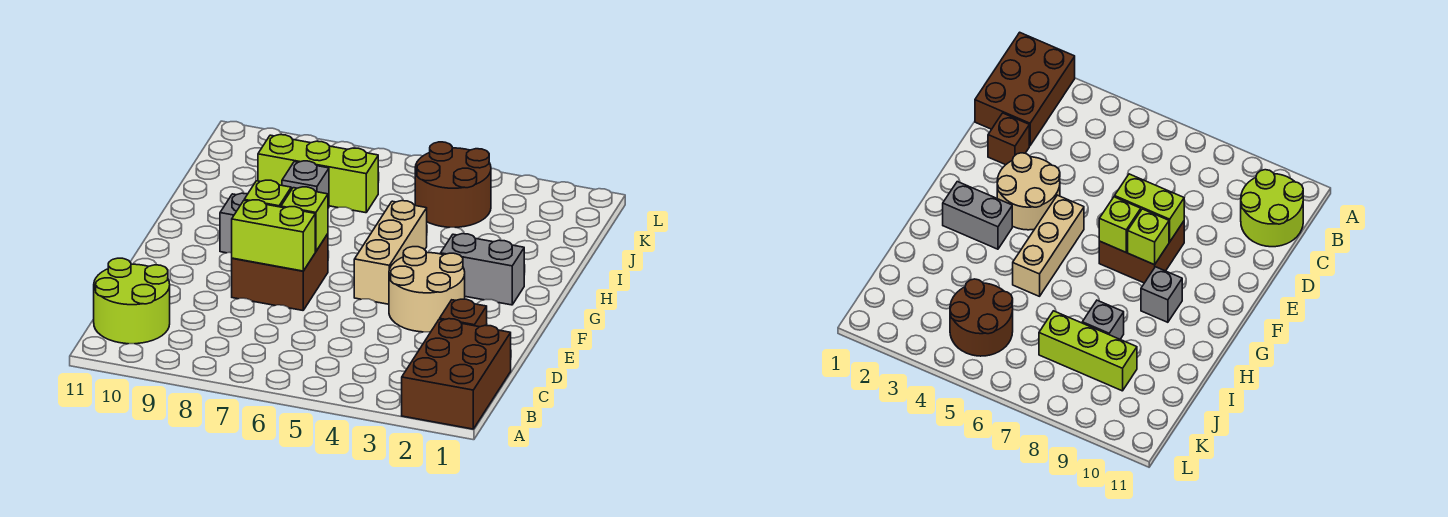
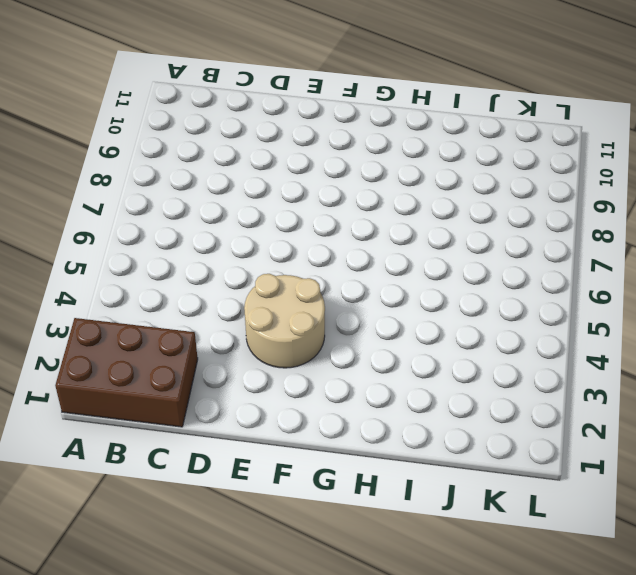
none -> lime 2x2 round brick [94,258,170,344]
none -> brown 1x1 brick [440,299,487,327]
none -> brown 2x2 brick [232,234,328,310]

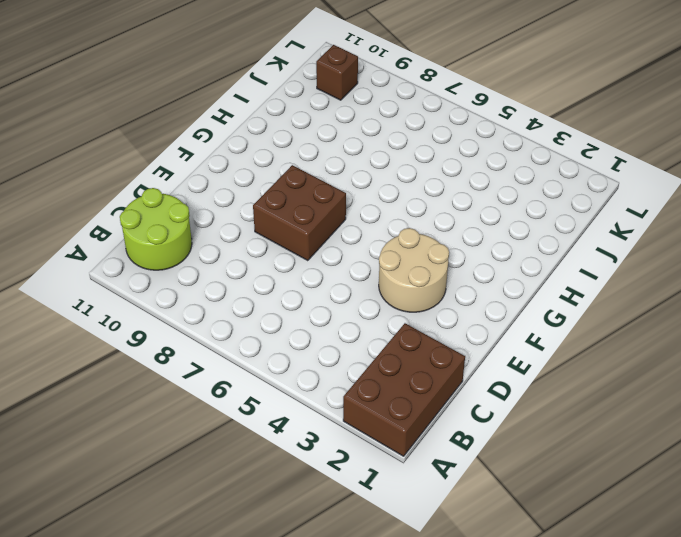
brown 1x1 brick [316,45,358,100] -> brown 1x1 brick moved to [440,299,487,327]
none -> tan 1x3 brick [354,201,427,304]
none -> grey 1x2 brick [441,234,524,305]
none -> grey 1x1 brick [220,193,247,253]

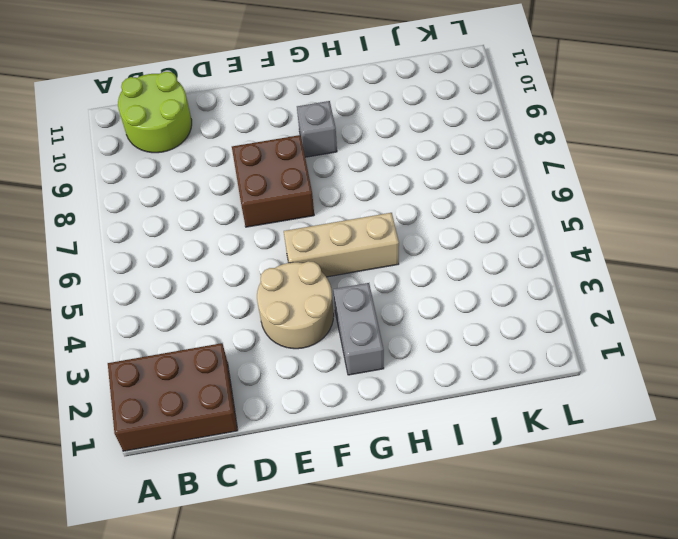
none -> brown 1x1 brick [440,299,487,327]
none -> grey 1x1 brick [282,161,329,208]
none -> brown 2x2 round brick [415,142,491,227]

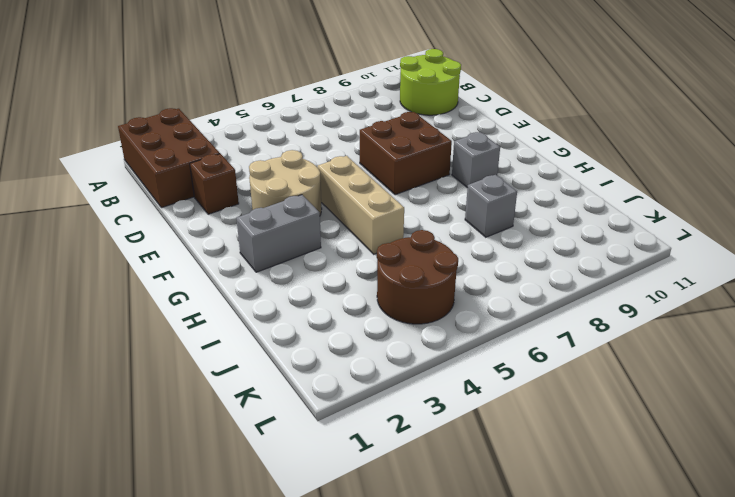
none -> lime 1x3 brick [258,135,378,213]
none -> lime 1x2 brick [232,200,315,271]
none -> lime 1x1 brick [281,187,328,252]

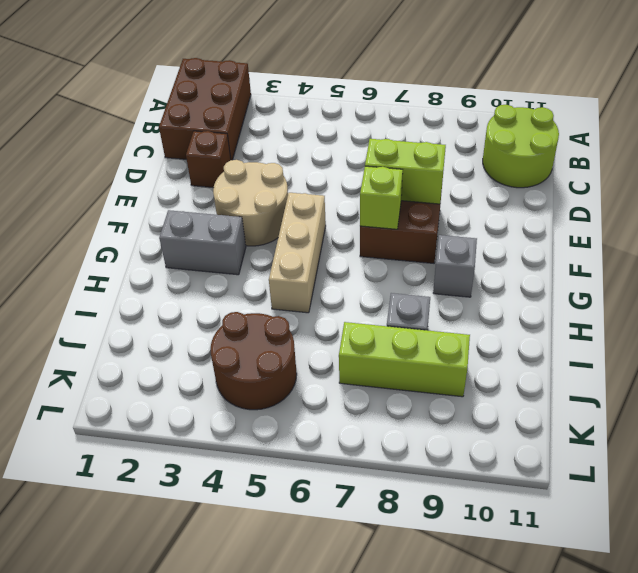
none -> lime 1x1 brick [244,180,291,207]

